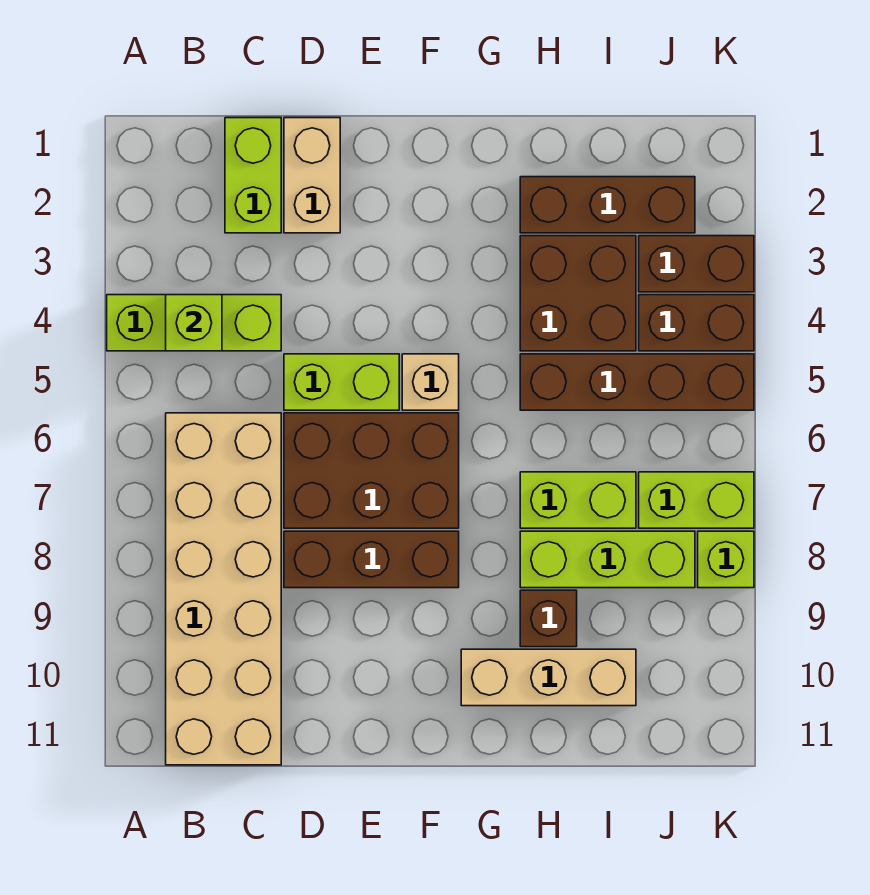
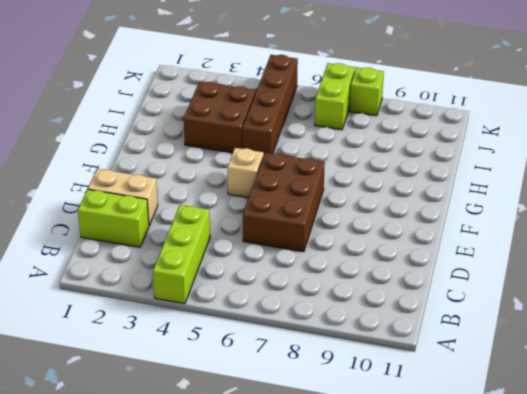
none -> tan 2x6 brick [166,413,281,765]
none -> lime 1x2 brick [284,354,399,410]
none -> brown 1x3 brick [284,531,459,588]

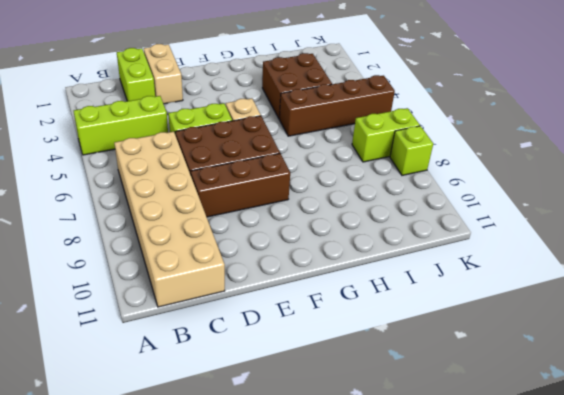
none -> tan 1x3 brick [461,649,636,706]
none -> brown 1x3 brick [520,177,695,233]
none -> lime 1x2 brick [520,472,636,528]

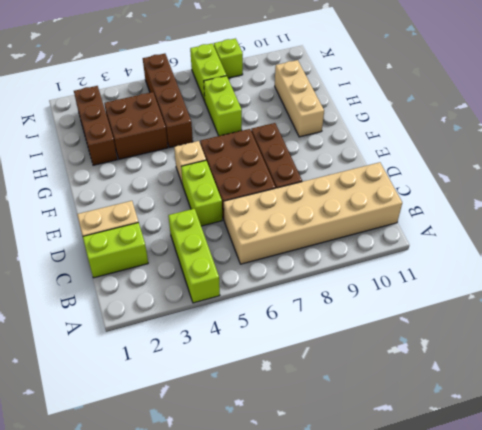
none -> lime 1x3 brick [520,531,695,588]
none -> brown 1x1 brick [520,590,577,647]
none -> brown 1x2 brick [639,236,754,292]

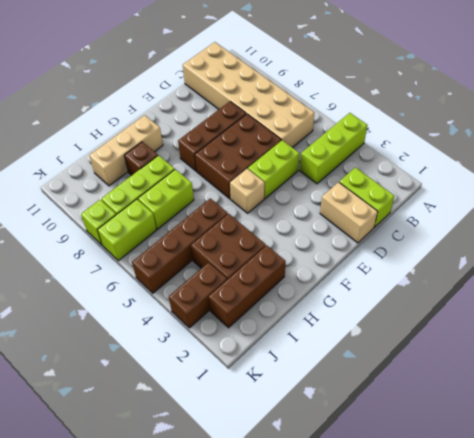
none -> brown 1x2 brick [639,295,754,351]
none -> lime 1x1 brick [166,295,222,351]

